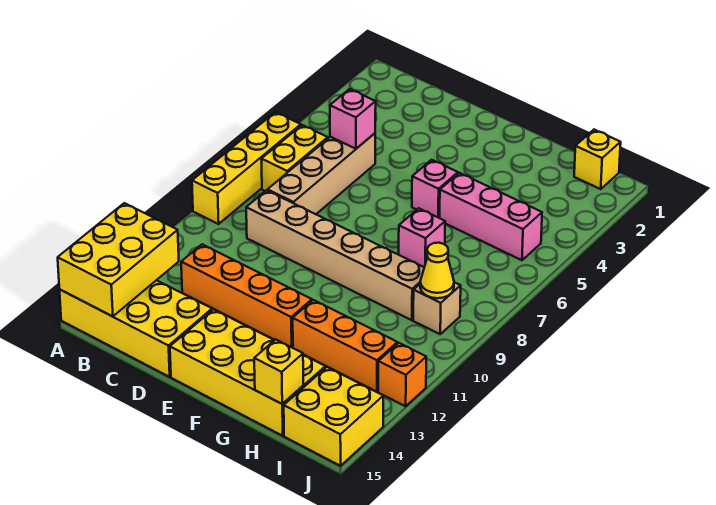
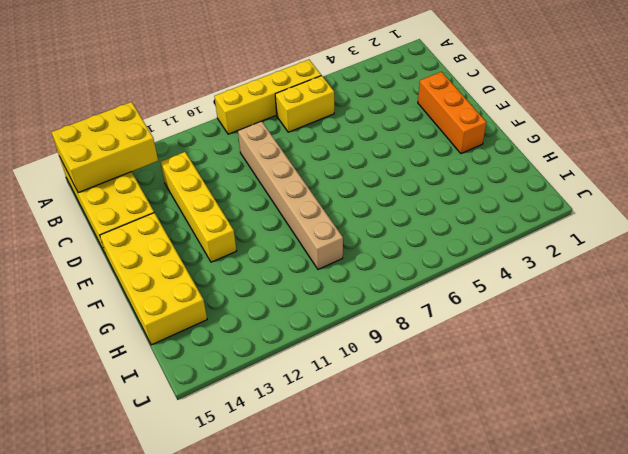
yellow 1x4 brick [160,152,236,262] -> orange 1x4 brick [181,244,312,348]
orange 1x3 brick [418,72,486,153] -> orange 1x3 brick moved to [293,300,397,392]
none -> tan 1x4 brick [268,133,375,214]
none -> pink 1x1 brick [412,160,458,218]
none -> pink 1x3 brick [440,173,542,260]

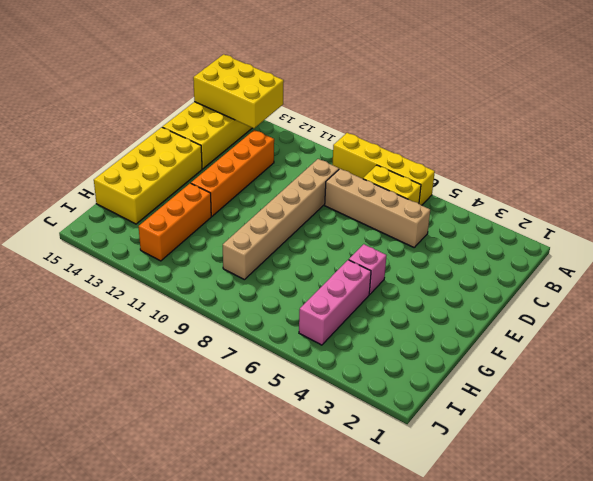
none -> pink 1x1 brick [399,208,445,267]
none -> yellow 1x1 brick [574,130,621,189]
none -> tan 1x1 brick [413,282,461,334]

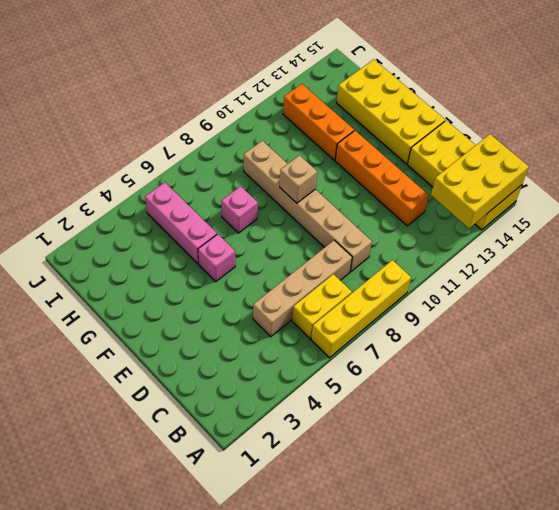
tan 1x1 brick [280,155,317,203] -> tan 1x1 brick moved to [413,282,461,334]
none -> yellow 1x1 brick [574,130,621,189]
none -> yellow 2x2 brick [284,367,383,466]
none -> orange 1x1 brick [378,343,426,406]

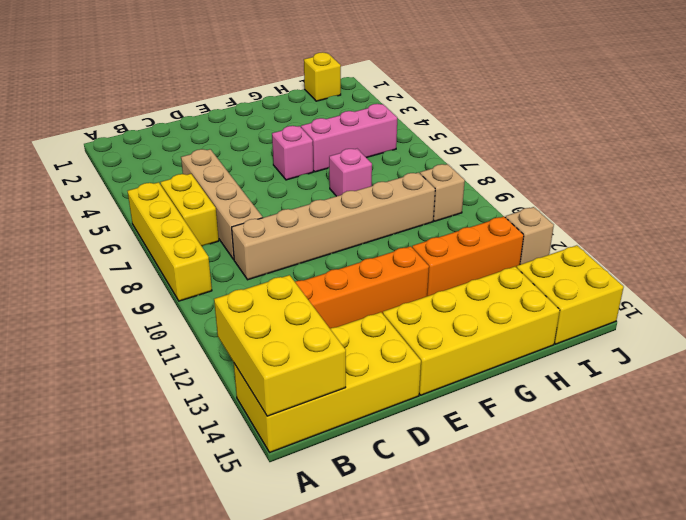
tan 1x1 brick [505,207,554,265] -> orange 1x1 brick [378,343,426,406]
none -> pink 1x1 brick [330,89,376,149]
none -> yellow 1x1 brick [254,339,303,404]
none -> yellow 1x1 cone [420,243,454,298]

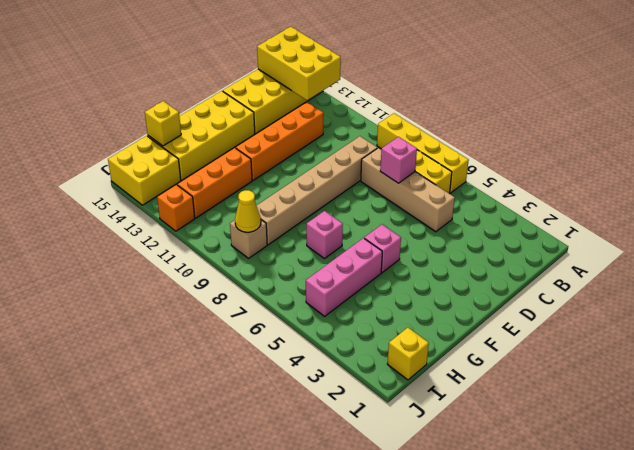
pink 1x1 brick [380,137,417,183] -> pink 1x1 brick moved to [330,89,376,149]

